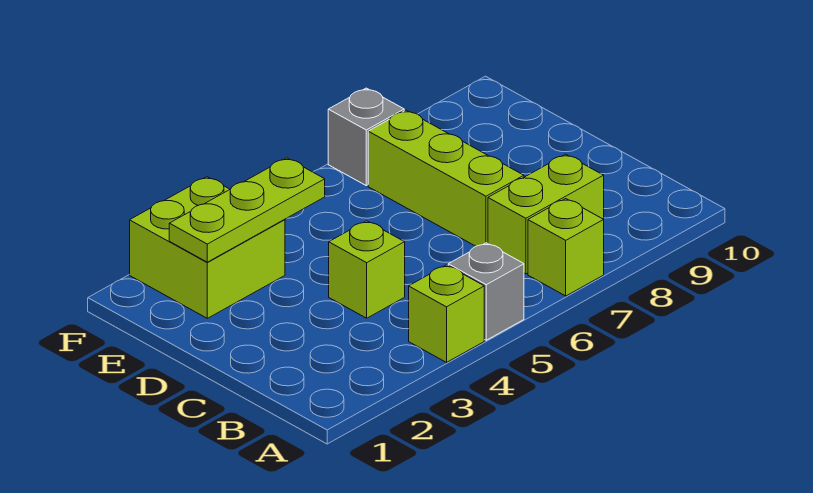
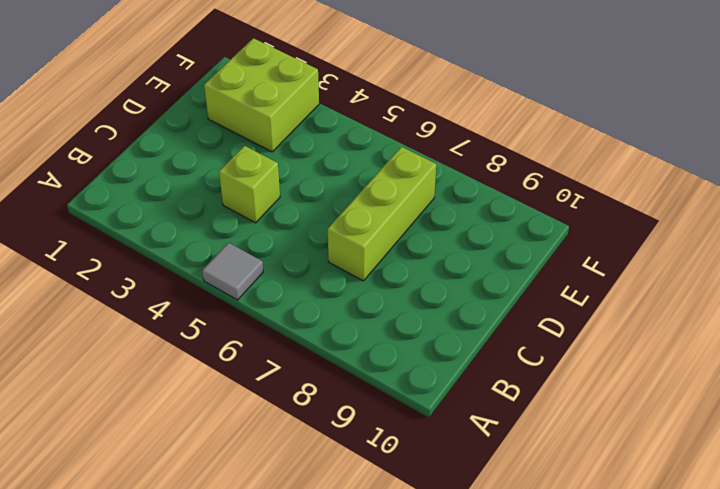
grey 1x1 tile [202,243,263,300] -> grey 1x1 brick [448,243,524,340]
none -> lime 1x1 brick [409,265,484,362]
none -> lime 1x1 brick [528,199,604,296]

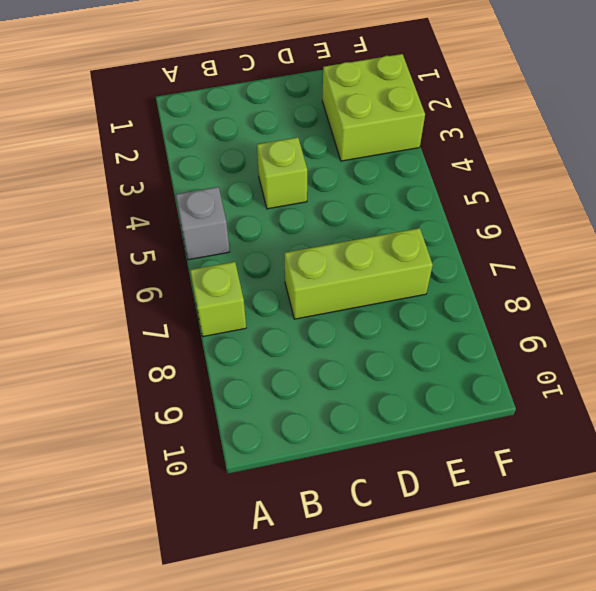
none -> lime 1x1 brick [409,265,484,362]
none -> lime 1x2 brick [488,154,604,274]

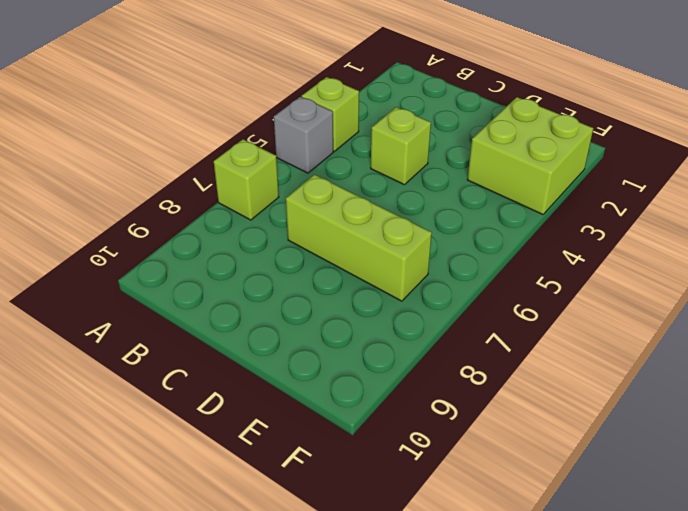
none -> lime 1x2 brick [488,154,604,274]
none -> grey 1x1 brick [328,88,404,186]

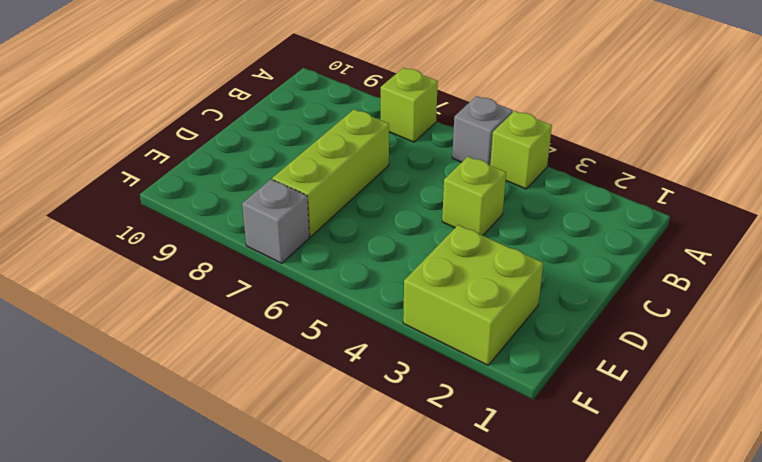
none -> lime 1x2 brick [488,154,604,274]
none -> lime 1x3 plate [169,158,325,262]

